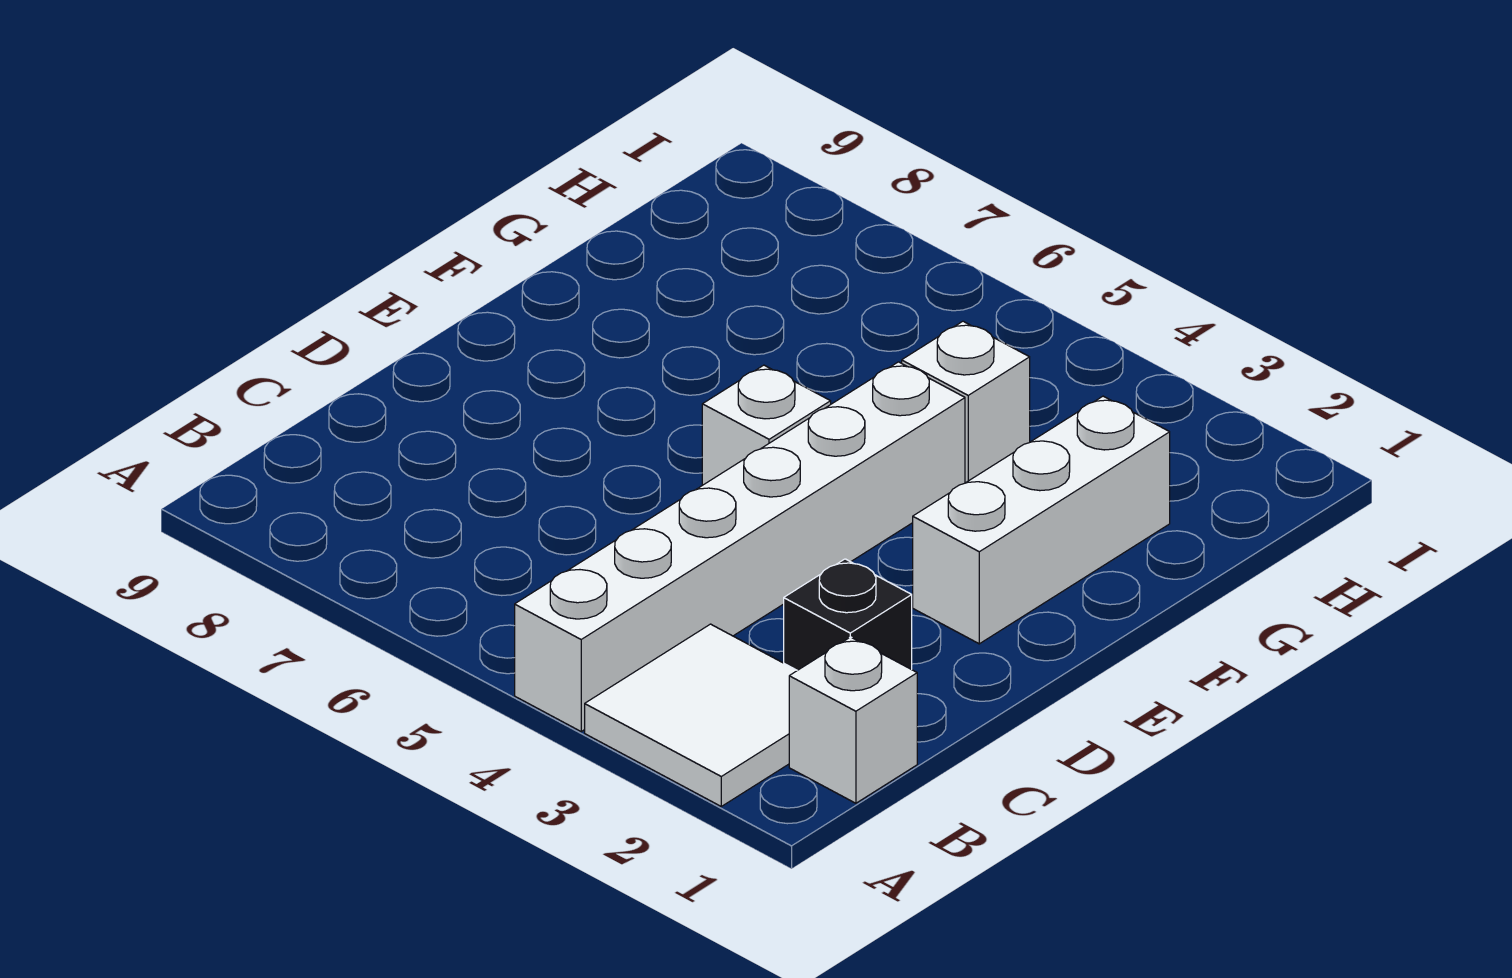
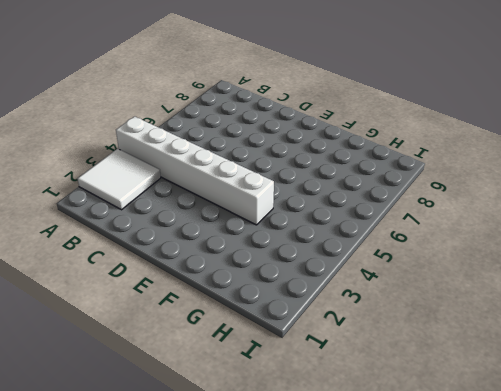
none -> white 1x1 brick [789,637,917,803]
none -> black 1x1 brick [784,559,912,670]

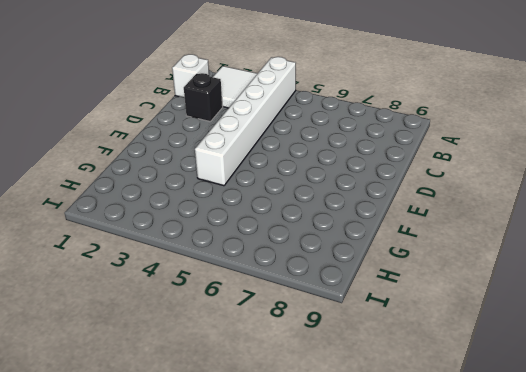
none -> white 1x3 brick [913,396,1170,644]
none -> white 1x1 brick [702,365,831,485]

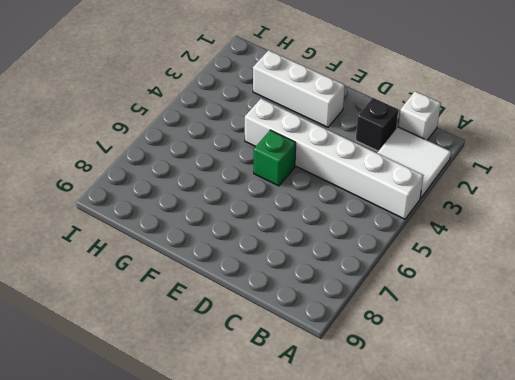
green 1x1 brick [254,130,296,186] -> white 1x1 brick [702,365,831,485]
none -> white 1x1 brick [902,321,1030,483]

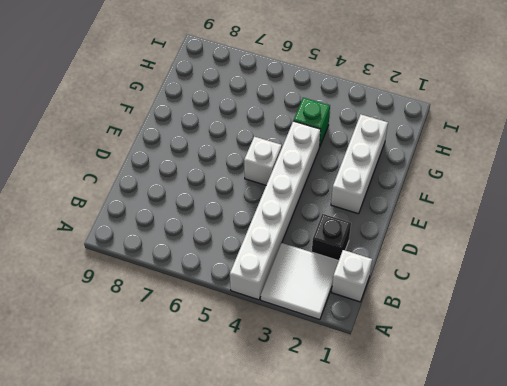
green 1x1 brick [294,98,330,147] -> white 1x1 brick [902,321,1030,483]

